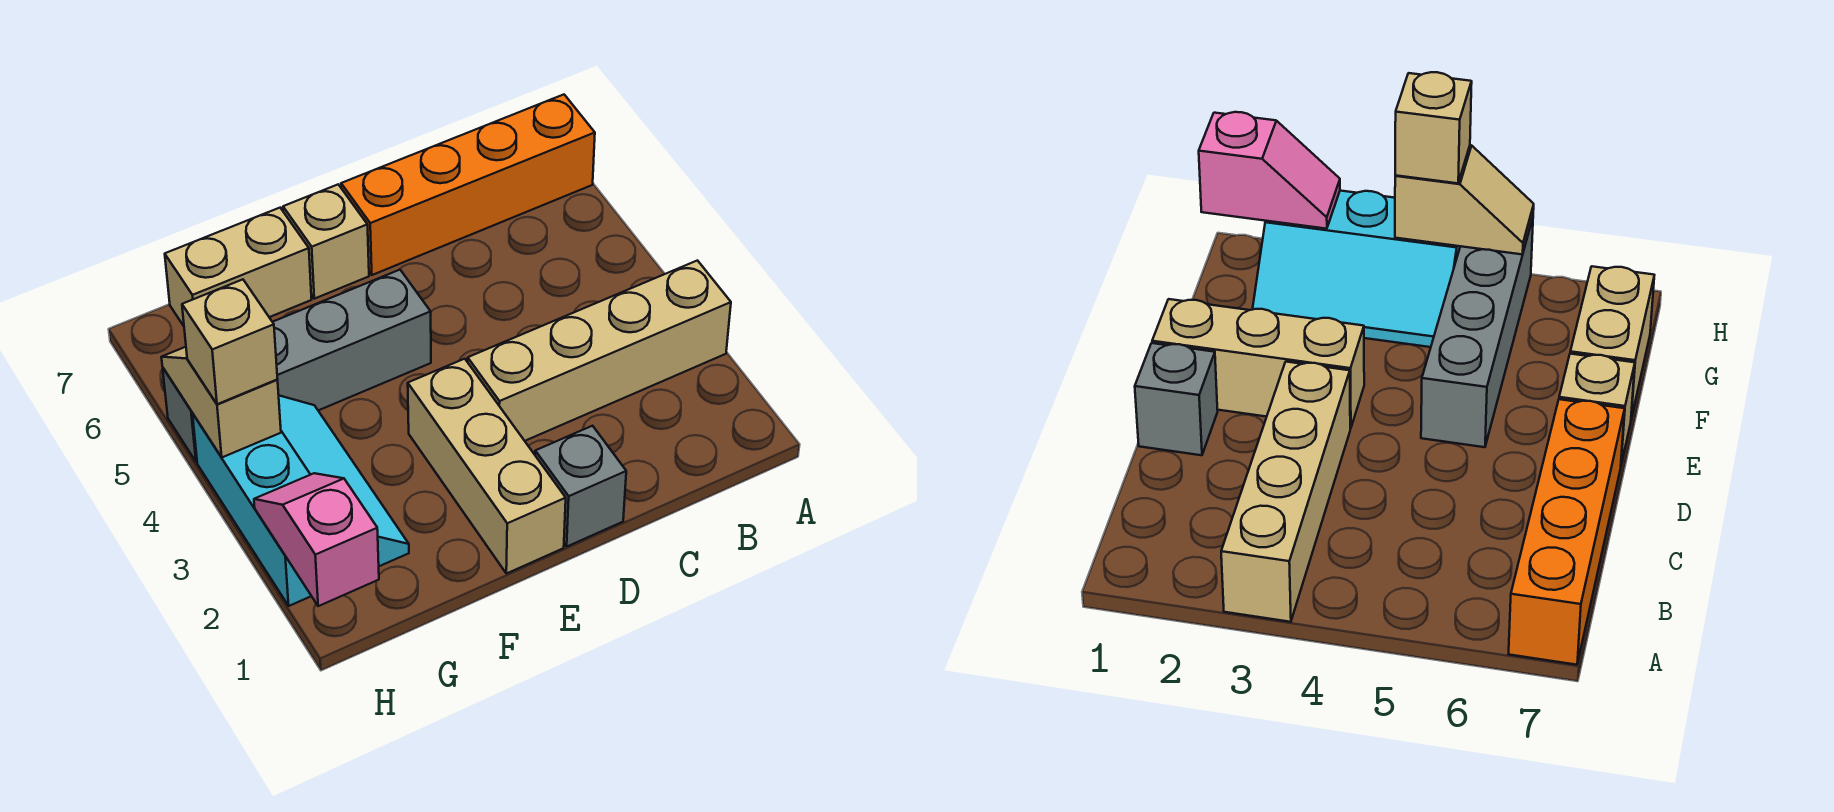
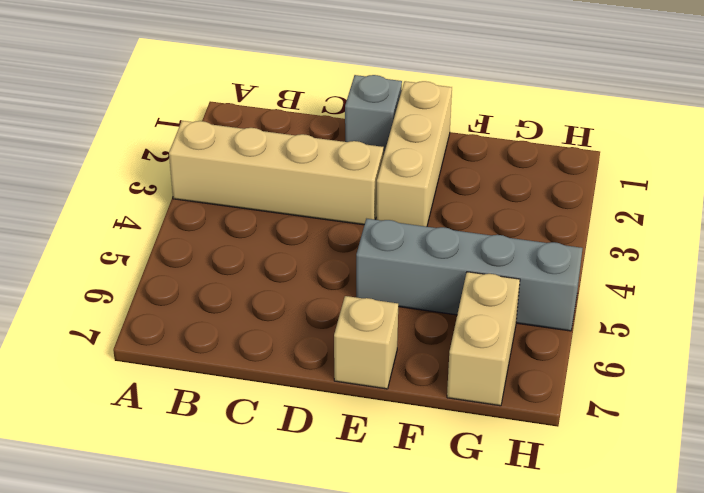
tan 1x2 brick [447,272,520,406] -> tan 1x2 brick turned to [165,208,312,326]
none -> orange 1x4 brick [341,95,595,275]
none -> cyan 2x3 slope [193,396,409,606]

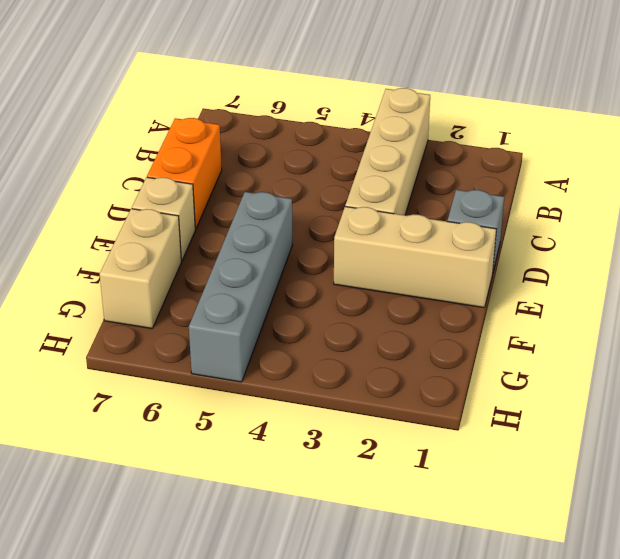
orange 1x2 brick [147,118,222,229] -> orange 1x4 brick [341,95,595,275]
none -> cyan 2x3 slope [193,396,409,606]
none -> pink 1x2 slope [254,473,379,606]

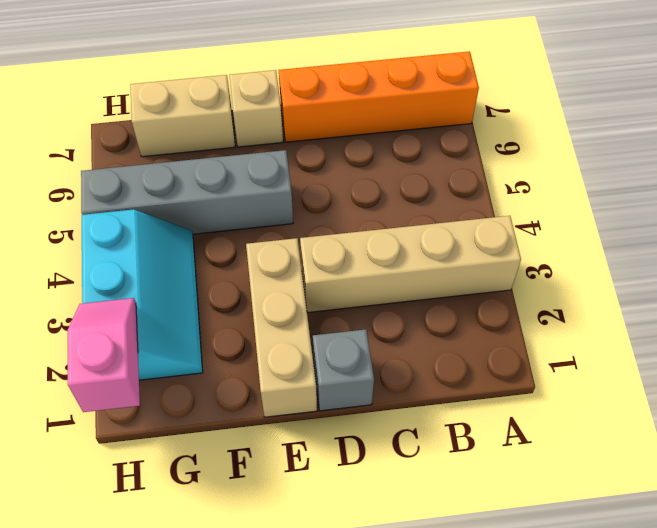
none -> tan 1x2 slope [161,347,281,457]
none -> tan 1x1 brick [182,280,277,404]

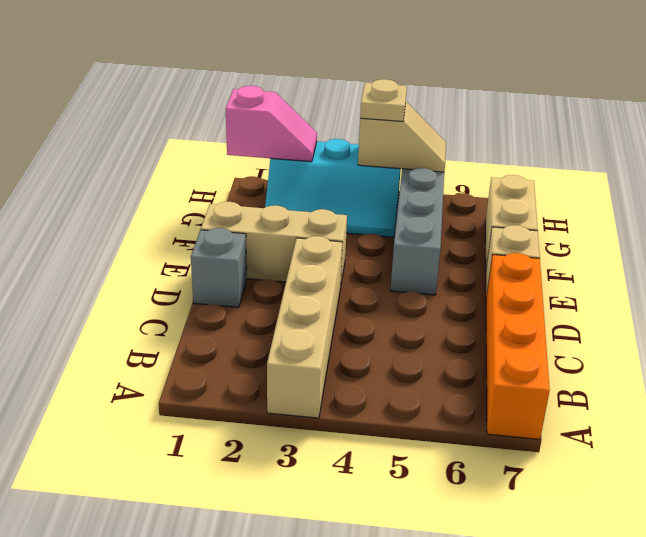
tan 1x1 plate [360,79,407,121] -> tan 1x1 brick [182,280,277,404]

